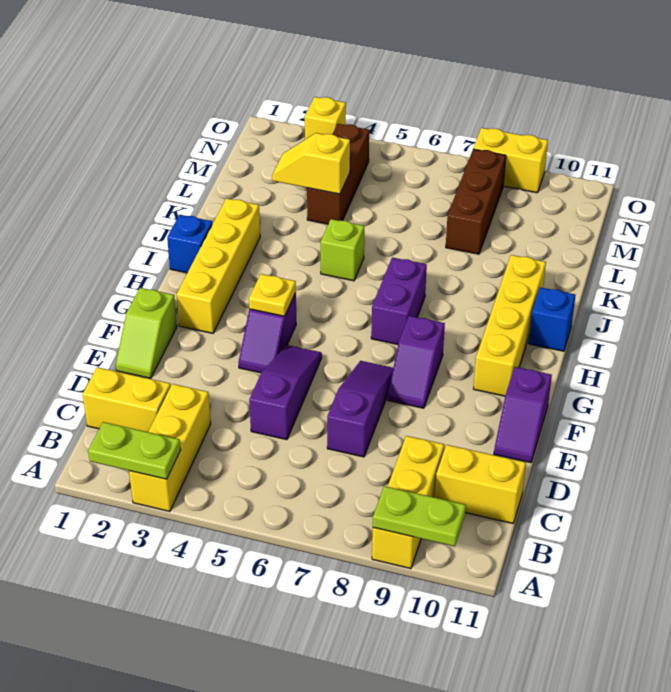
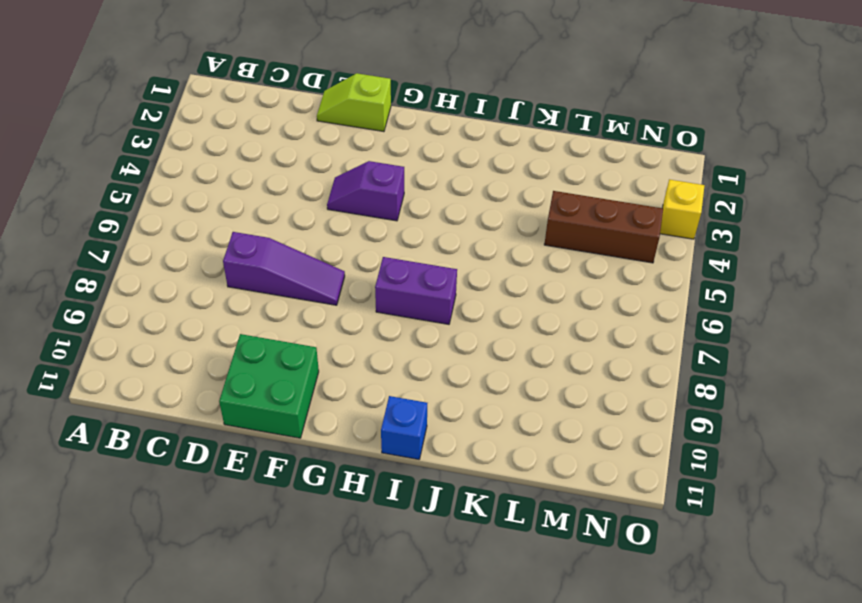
green 2x2 brick [219,334,319,438] -> purple 1x2 slope [494,367,552,463]
none -> yellow 1x3 brick [129,384,211,511]
none -> yellow 1x3 brick [372,436,444,569]
none -> yellow 1x2 brick [83,367,171,432]

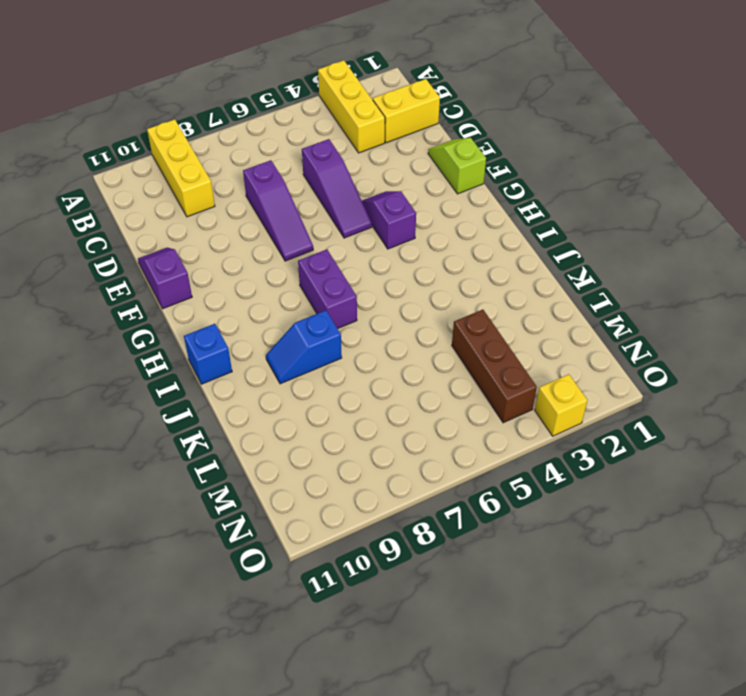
blue 1x2 slope [266,310,342,384] -> none
none -> yellow 1x2 brick [435,445,526,523]
none -> purple 1x2 slope [388,316,445,408]
none -> yellow 1x4 brick [177,198,260,333]

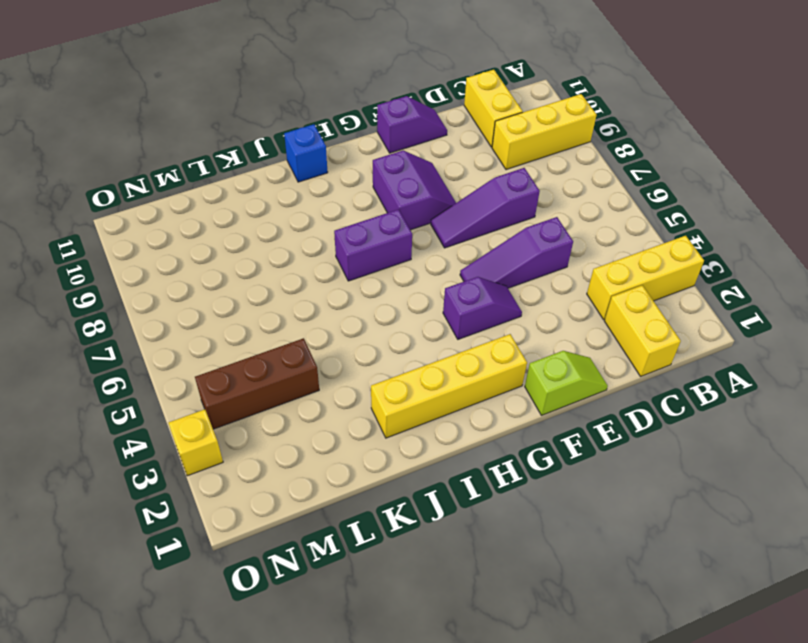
purple 2x2 slope [373,151,456,230] -> purple 1x2 slope [388,316,445,408]
none -> yellow 1x4 brick [474,255,546,396]
none -> blue 1x1 brick [167,215,213,273]
none -> lime 1x1 brick [320,219,364,281]

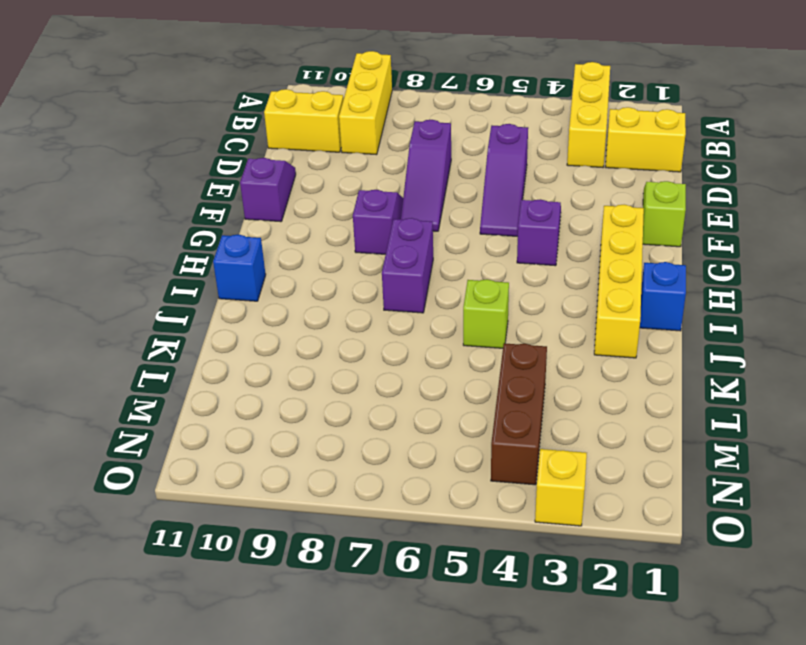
none -> yellow 1x4 brick [474,255,546,396]
none -> brown 1x3 brick [446,149,506,254]
none -> yellow 1x2 brick [473,128,548,193]

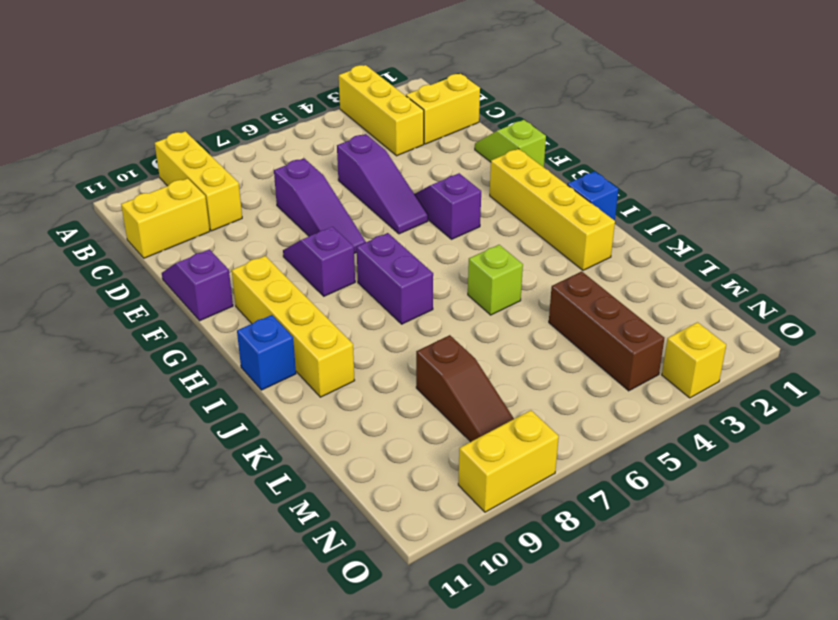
brown 1x3 slope [416,335,514,442] -> brown 1x3 brick [446,149,506,254]
none -> lime 1x2 plate [88,422,181,479]
none -> lime 1x2 plate [373,486,466,546]
none -> yellow 1x1 plate [249,274,296,316]

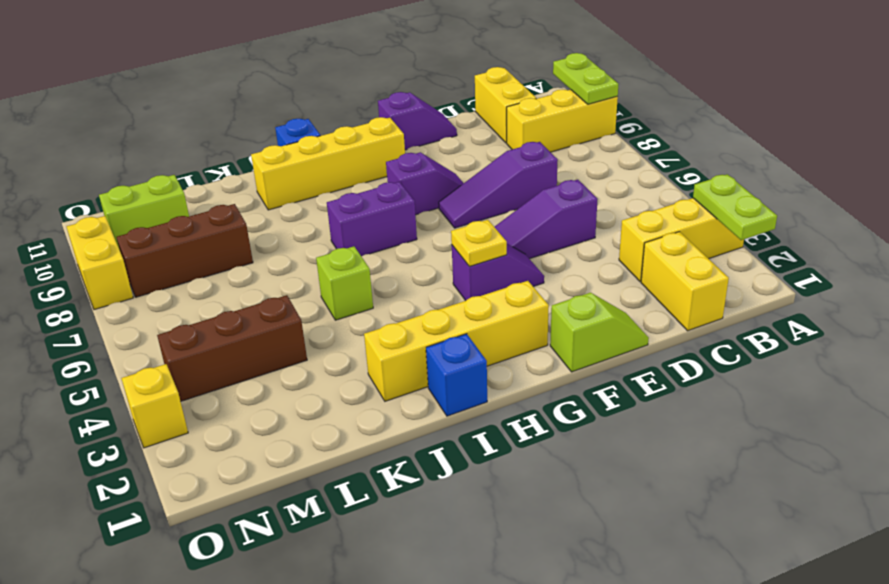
lime 1x2 brick [99,175,189,248] -> none
none -> yellow 1x2 slope [272,133,350,194]

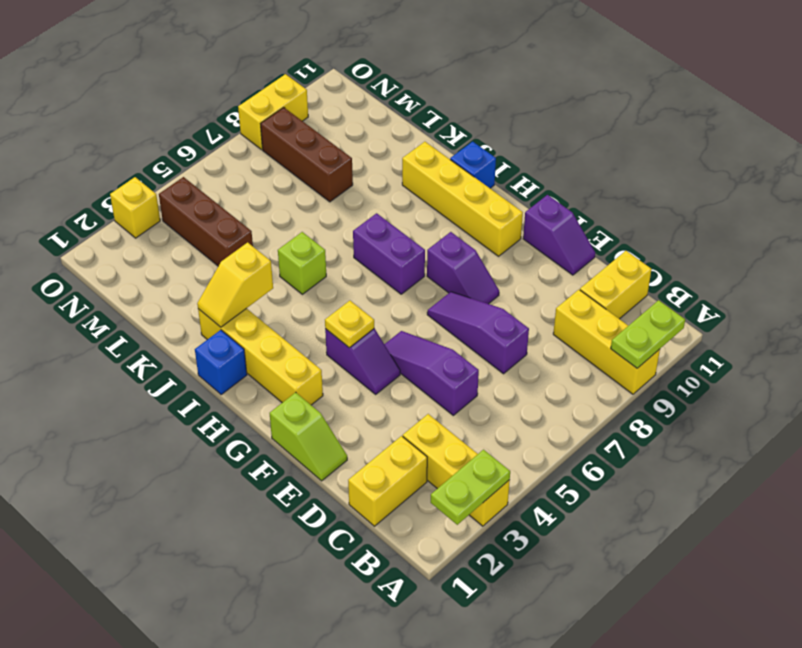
yellow 1x2 slope [197,242,273,327] -> yellow 1x2 slope moved to [272,133,350,194]

